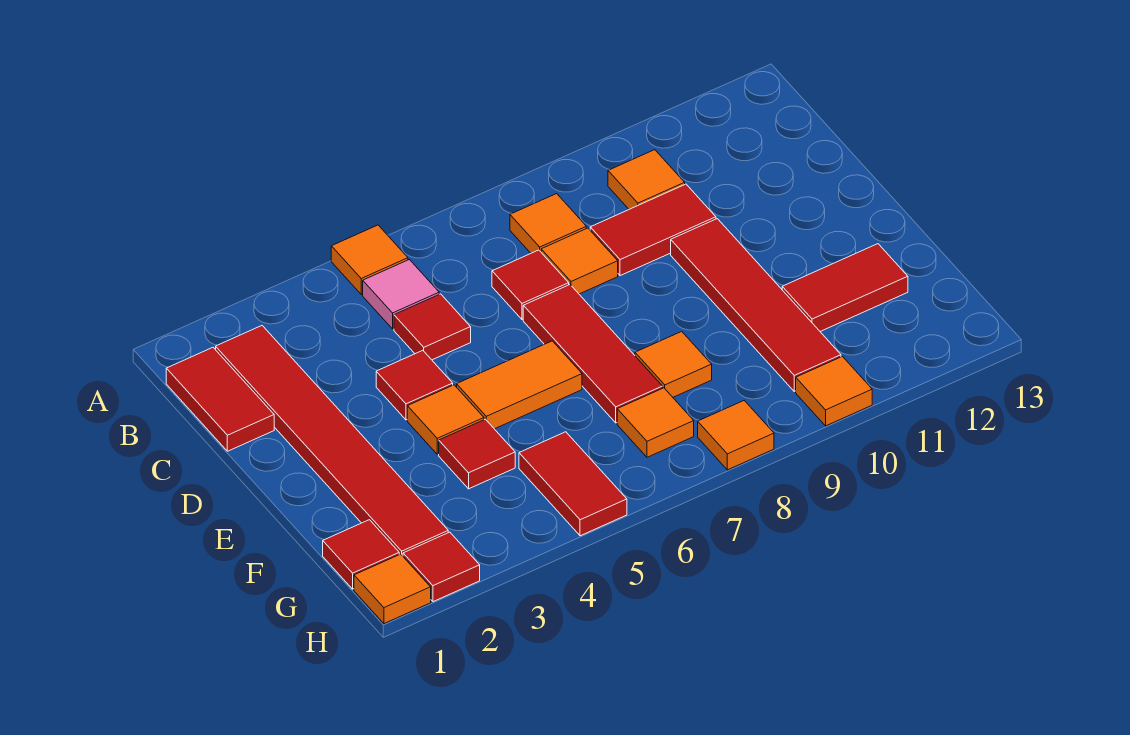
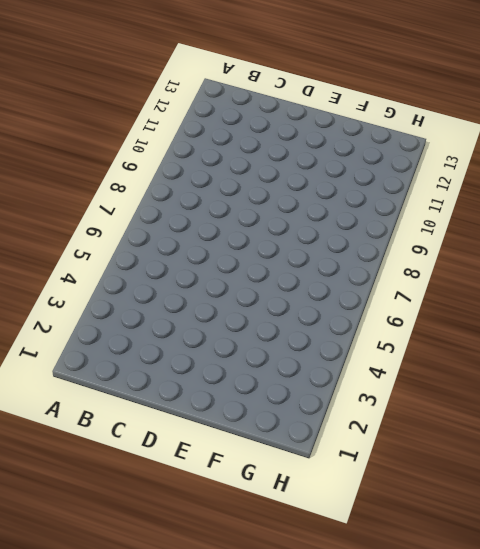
none -> orange 1x1 tile [331,225,408,294]
none -> red 1x2 tile [166,348,274,451]
none -> red 1x6 tile [216,326,448,556]

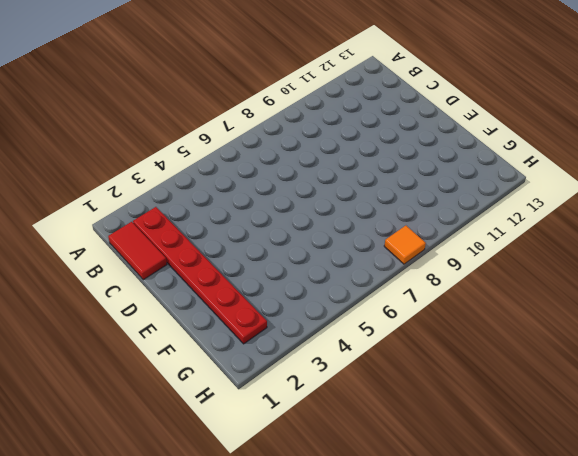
red 1x6 plate [133,207,267,344] -> red 1x6 tile [216,326,448,556]
none -> orange 1x1 tile [331,225,408,294]
none -> pink 1x1 tile [363,260,439,329]
none -> orange 1x1 tile [510,194,586,253]

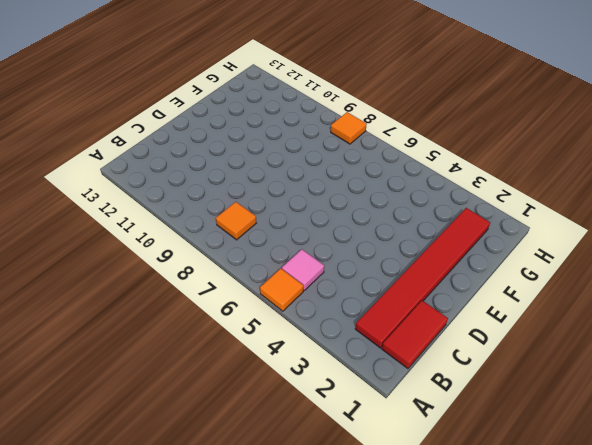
none -> orange 1x1 tile [608,150,685,209]
none -> red 1x1 tile [394,294,471,360]
none -> red 1x1 tile [492,250,569,319]

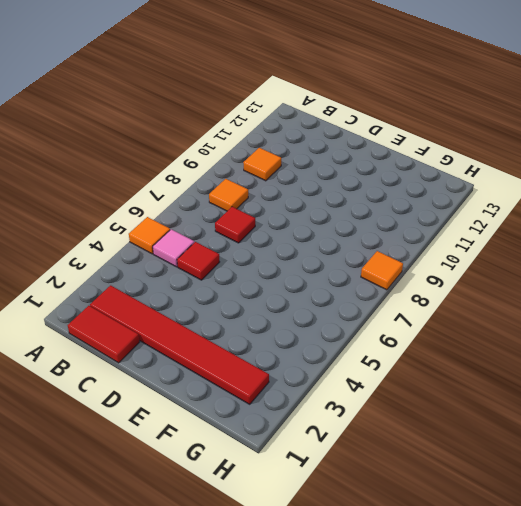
none -> orange 1x1 tile [541,228,618,294]
none -> red 1x2 tile [590,184,716,276]
none -> red 1x1 tile [376,350,453,420]

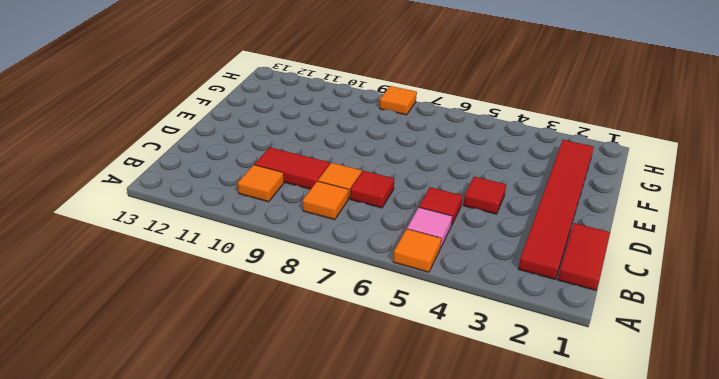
none -> red 1x3 tile [523,285,662,423]
none -> red 1x4 tile [671,219,841,391]
none -> orange 1x1 tile [407,385,484,454]

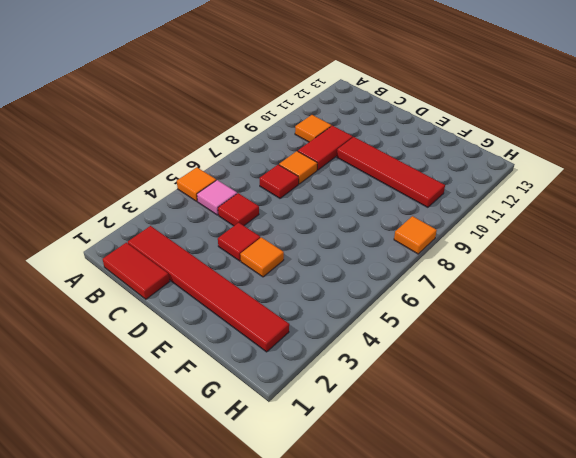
none -> orange 1x1 tile [510,194,586,253]
none -> red 1x3 tile [523,285,662,423]
none -> orange 1x2 tile [457,341,582,429]

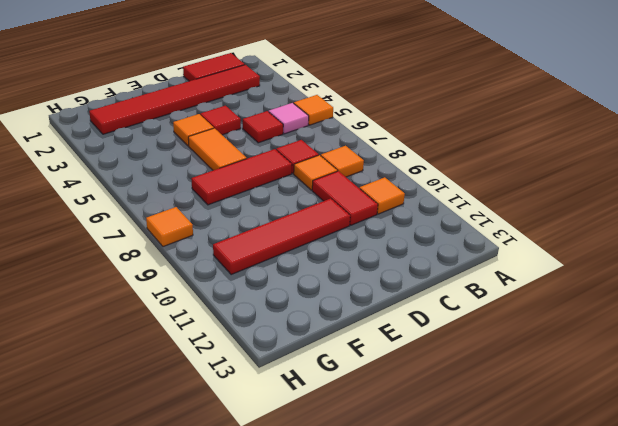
none -> red 1x1 tile [439,419,515,489]
none -> orange 1x1 tile [635,331,712,397]
none -> red 1x2 tile [782,244,908,331]

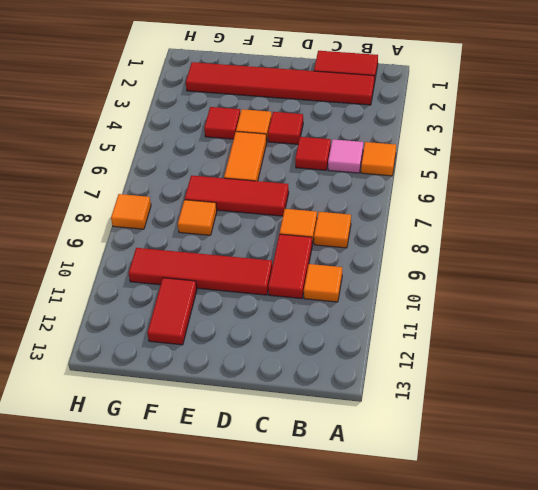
none -> red 1x1 tile [492,250,569,319]
none -> red 1x1 tile [323,520,399,589]
none -> red 1x2 tile [519,432,627,536]

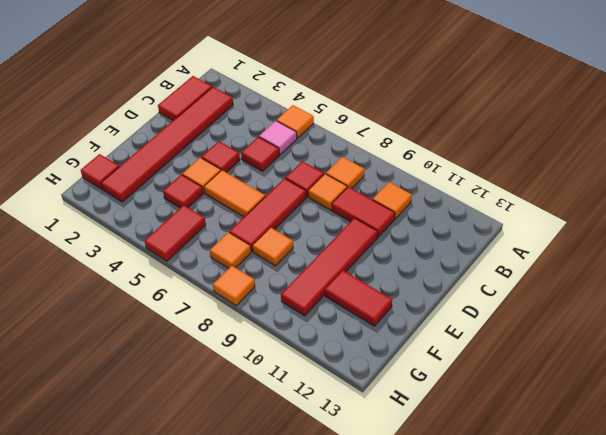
none -> orange 1x1 tile [354,554,431,624]
none -> red 1x1 tile [403,532,480,602]
none -> orange 1x1 tile [796,357,872,426]

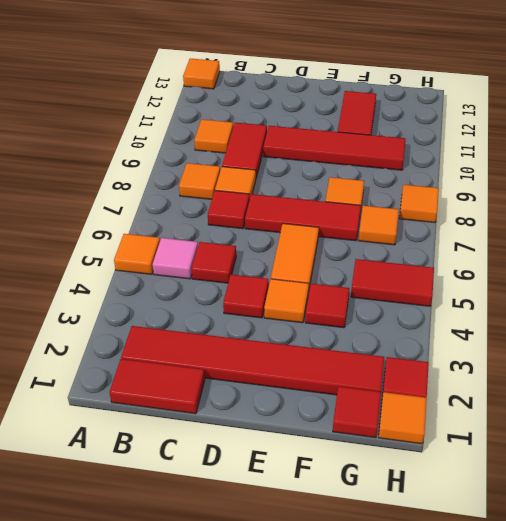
orange 1x1 tile [183,59,220,89] -> orange 1x1 tile moved to [796,357,872,426]

